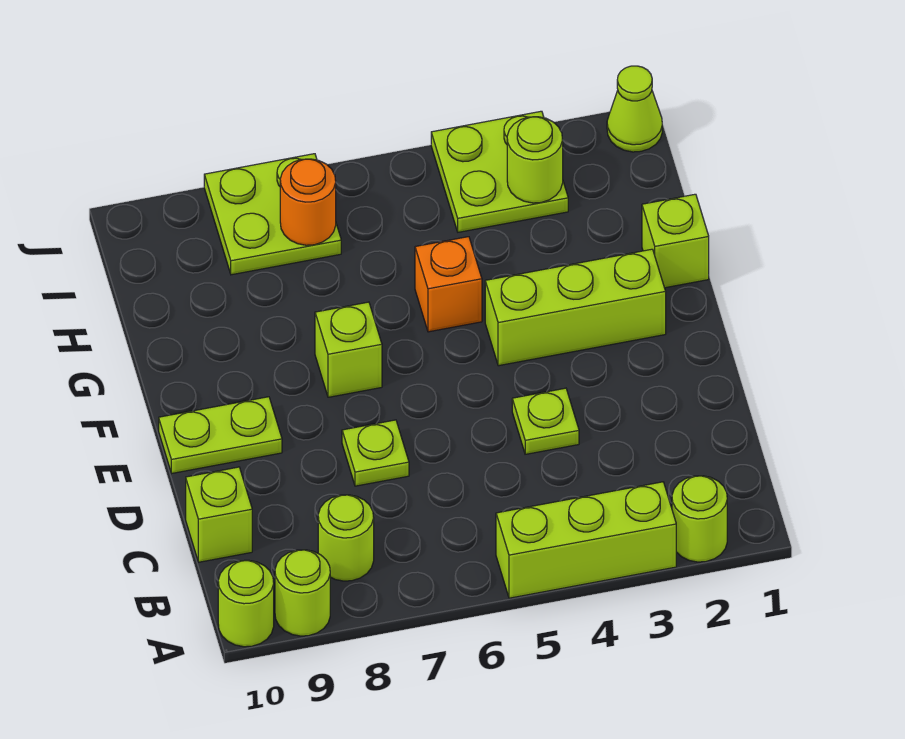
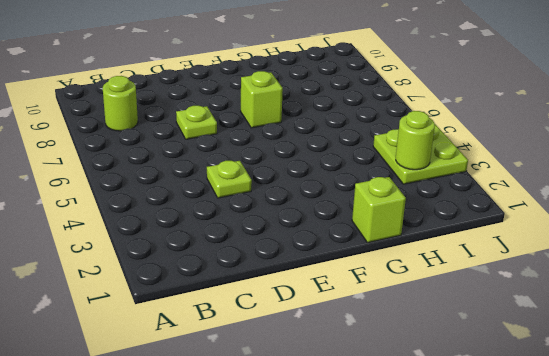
none -> lime 1x1 round brick [672,476,727,562]
none -> lime 1x3 brick [496,482,676,598]
none -> lime 1x1 round brick [275,550,330,636]

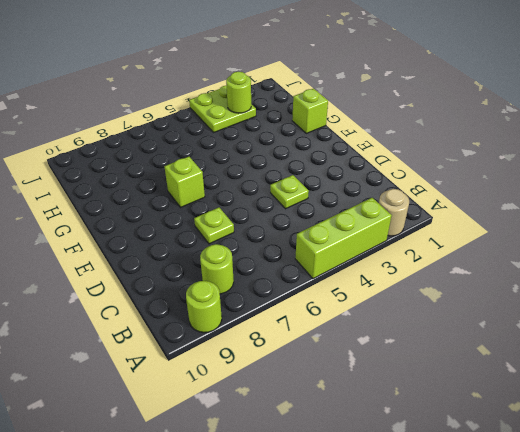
tan 1x1 round brick [379,189,409,236] -> lime 1x1 round brick [672,476,727,562]
none -> lime 1x1 round brick [218,560,274,647]
none -> lime 1x1 brick [186,467,252,562]
none -> lime 1x2 plate [159,397,282,473]

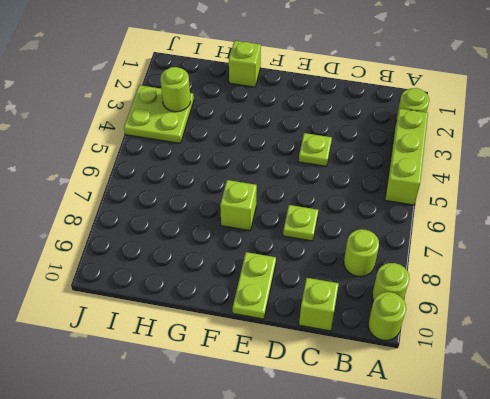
none -> lime 1x3 brick [485,249,666,366]
none -> orange 1x1 brick [415,237,482,332]
none -> lime 2x2 plate [204,154,341,275]

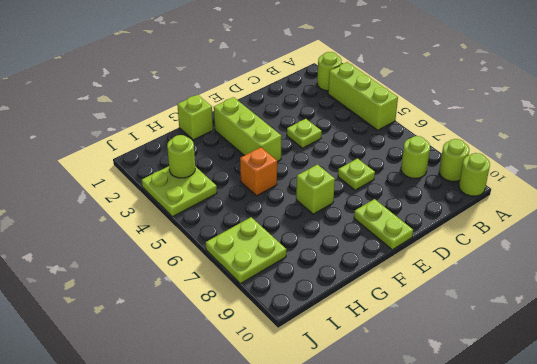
none -> lime 1x1 brick [186,467,252,562]
none -> lime 1x1 cone [607,66,662,152]
none -> orange 1x1 round brick [280,159,336,245]

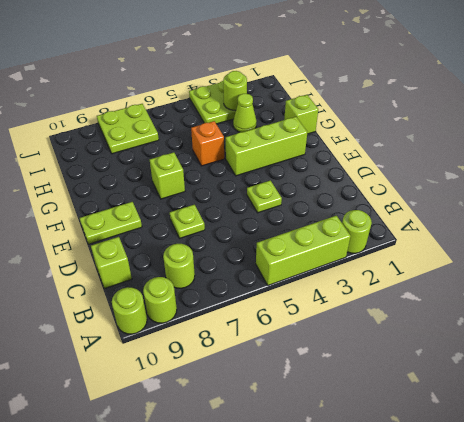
lime 1x1 cone [233,94,256,132] -> lime 1x1 cone moved to [607,66,662,152]
none -> orange 1x1 round brick [280,159,336,245]

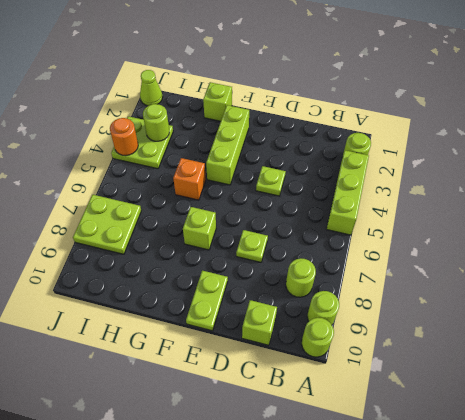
orange 1x1 round brick [110,118,138,156] -> orange 1x1 round brick moved to [280,159,336,245]

